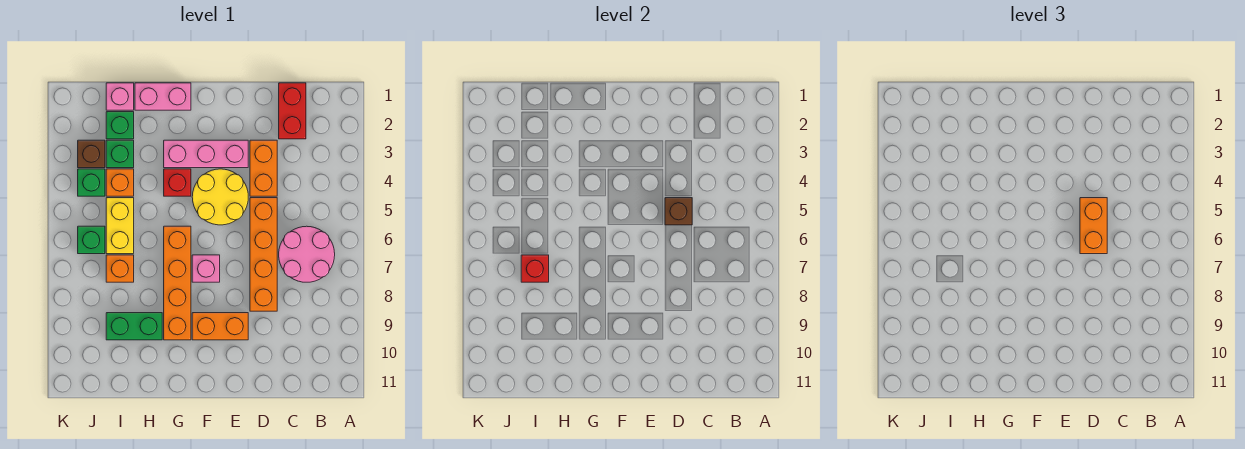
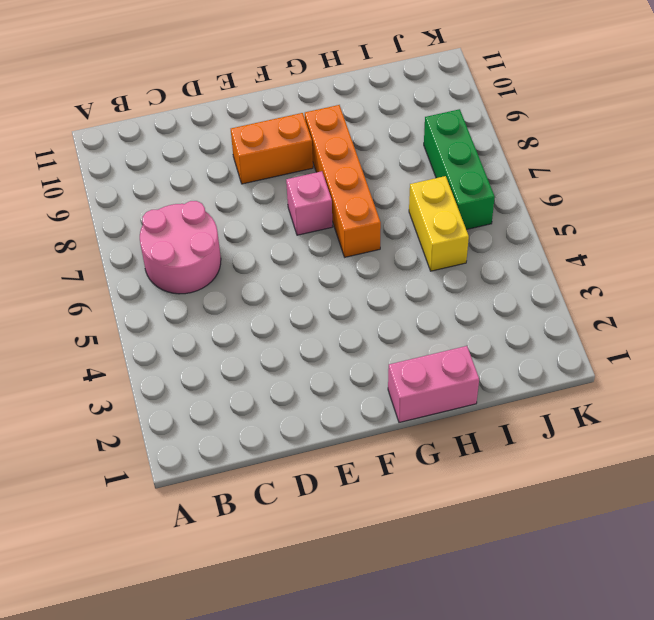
green 1x3 brick [424,109,495,230] -> green 1x1 brick [78,226,105,254]
none -> red 1x2 brick [279,83,306,139]
none -> orange 1x2 brick [250,140,277,196]
none -> orange 1x4 brick [250,198,277,311]

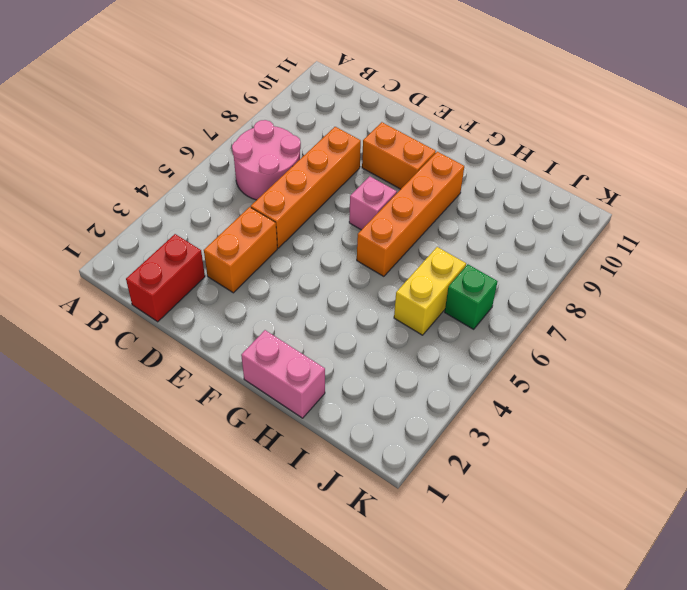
none -> pink 1x3 brick [164,140,248,168]
none -> yellow 2x2 round brick [192,169,248,225]
none -> red 1x1 brick [164,169,191,196]

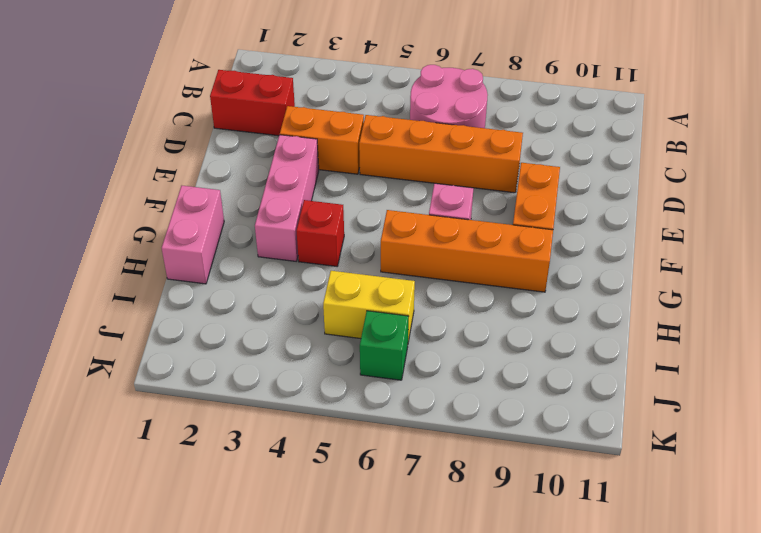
none -> yellow 2x2 round brick [192,169,248,225]
none -> green 1x2 brick [106,313,162,340]
none -> pink 1x1 brick [106,83,134,110]

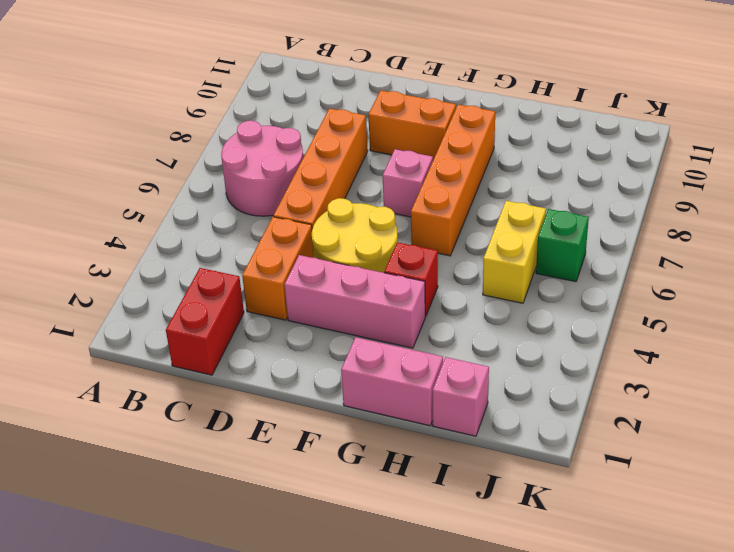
none -> green 1x2 brick [106,313,162,340]
none -> green 1x1 brick [106,112,134,139]
none -> green 1x1 brick [106,140,134,168]

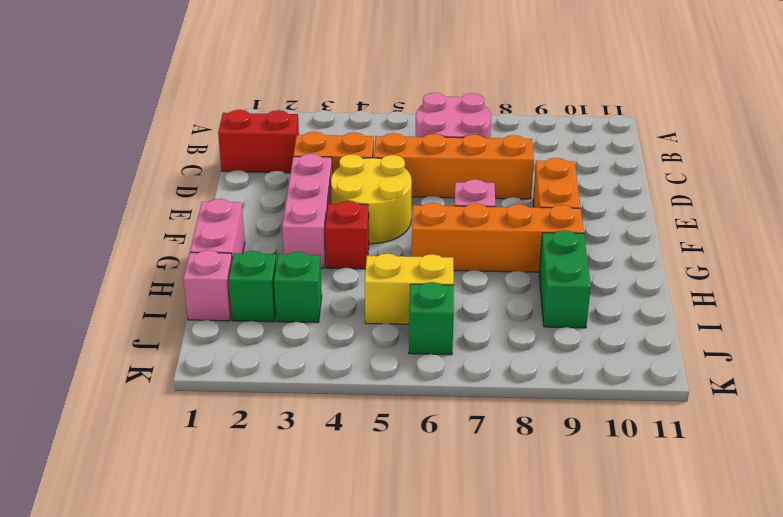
none -> orange 1x1 brick [106,169,134,196]
none -> orange 1x1 brick [106,255,134,282]
none -> brown 1x1 brick [78,140,105,168]

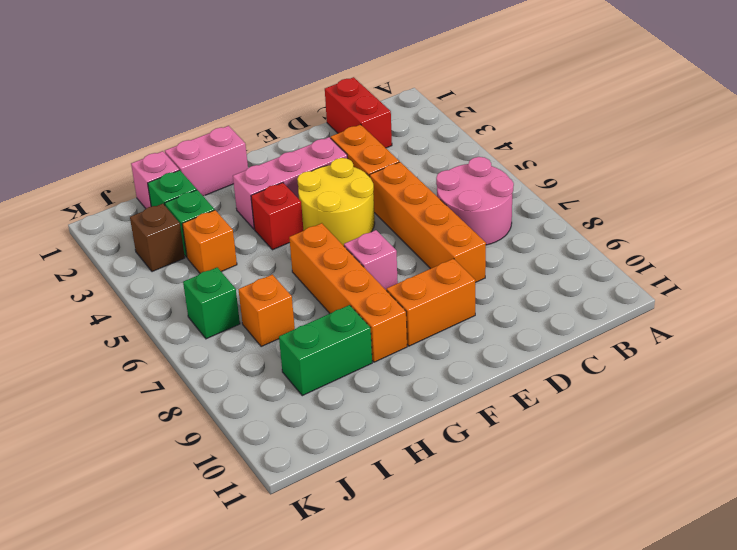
none -> yellow 1x2 brick [106,198,134,254]
none -> green 1x1 brick [78,169,105,196]
none -> brown 1x1 brick [665,198,692,225]

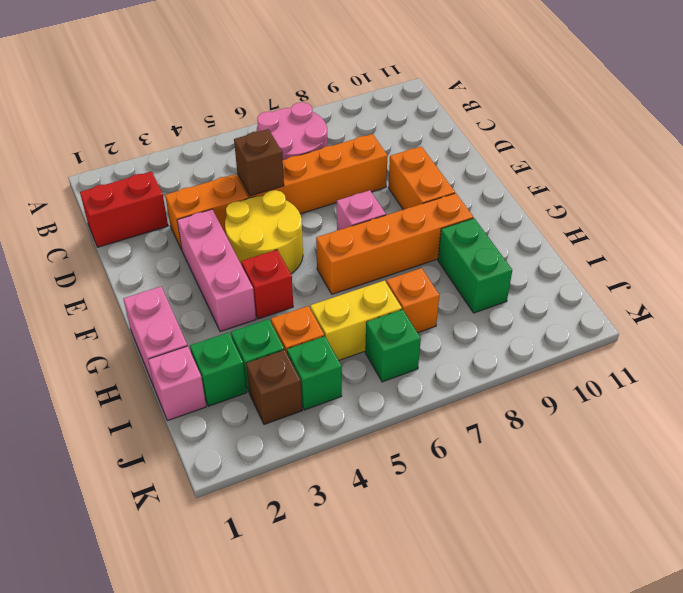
none -> red 1x1 brick [521,255,549,282]
none -> orange 1x2 brick [1080,198,1107,254]

